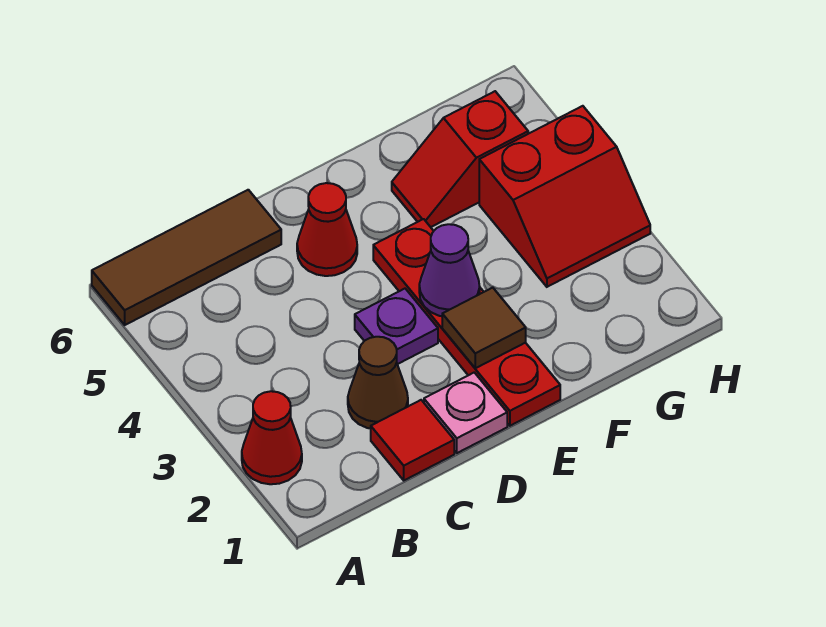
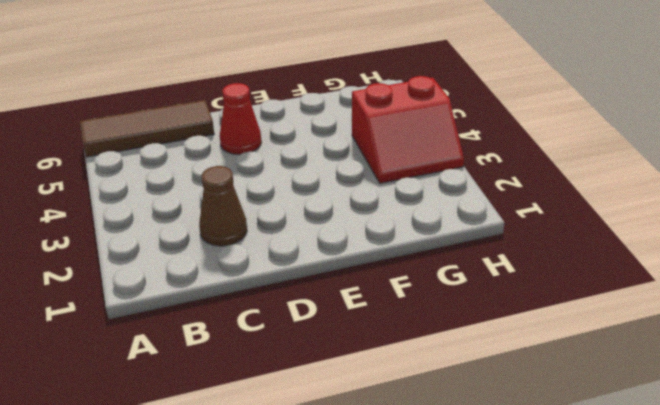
none -> red 1x1 cone [242,391,302,484]
none -> red 1x1 tile [371,400,454,480]
none -> pink 1x1 plate [424,373,507,453]

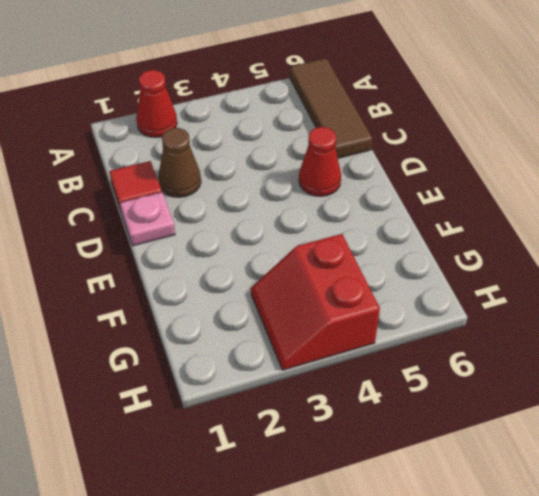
none -> purple 1x1 plate [355,289,438,364]
none -> red 1x4 plate [373,219,560,426]
none -> red 1x2 slope [392,91,528,227]

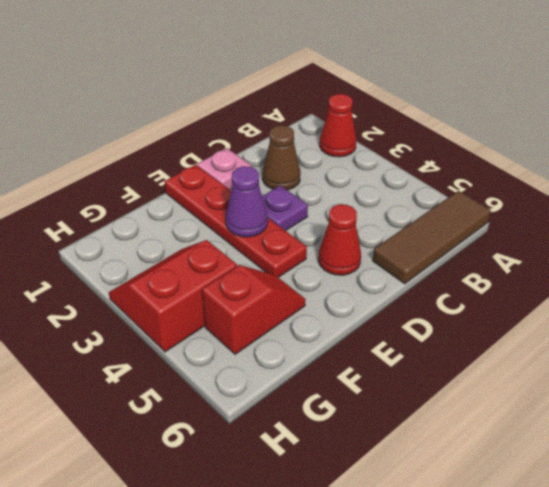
none -> red 1x1 tile [371,400,454,480]
none -> brown 1x1 tile [442,288,526,368]

